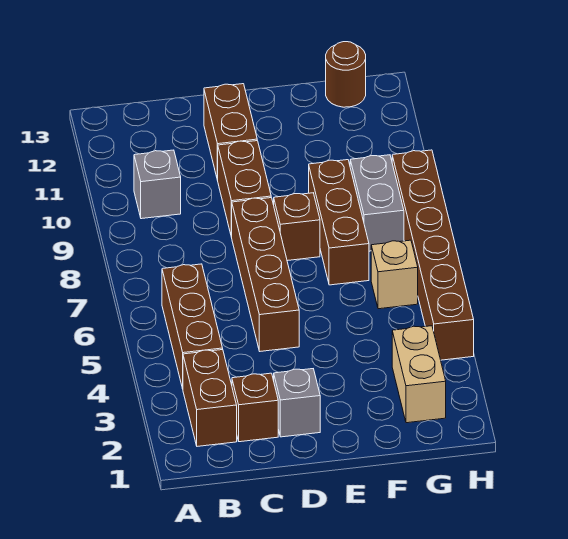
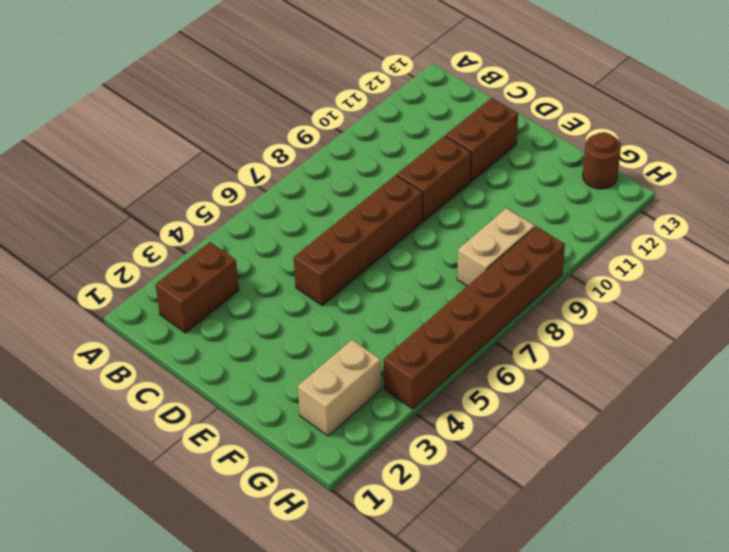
tan 1x2 brick [457,208,535,286] -> grey 1x2 brick [350,155,404,251]
none -> brown 1x3 brick [162,264,223,389]
none -> grey 1x1 brick [134,150,181,219]
none -> brown 1x1 brick [232,373,278,442]

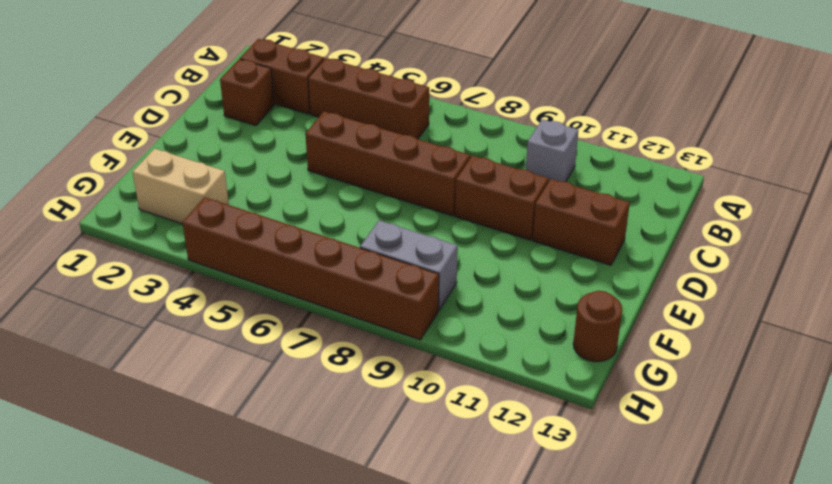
none -> grey 1x1 brick [274,369,320,437]
none -> brown 1x1 brick [274,193,320,261]
none -> brown 1x3 brick [309,160,369,285]

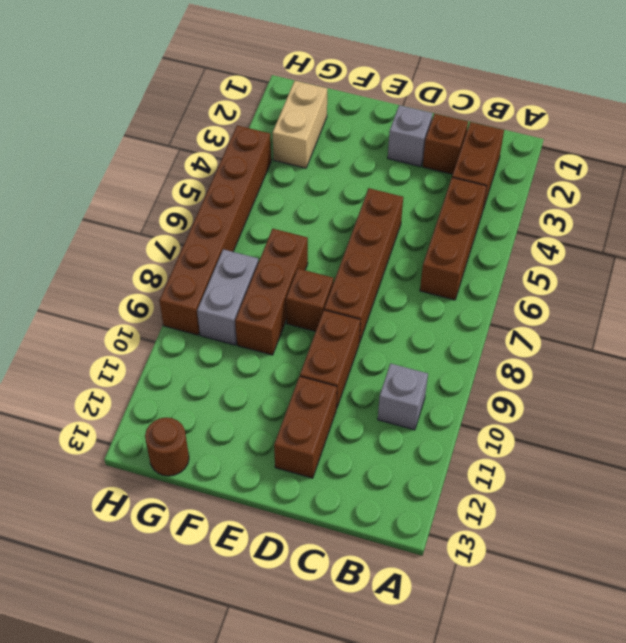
none -> tan 1x1 brick [371,240,418,309]

